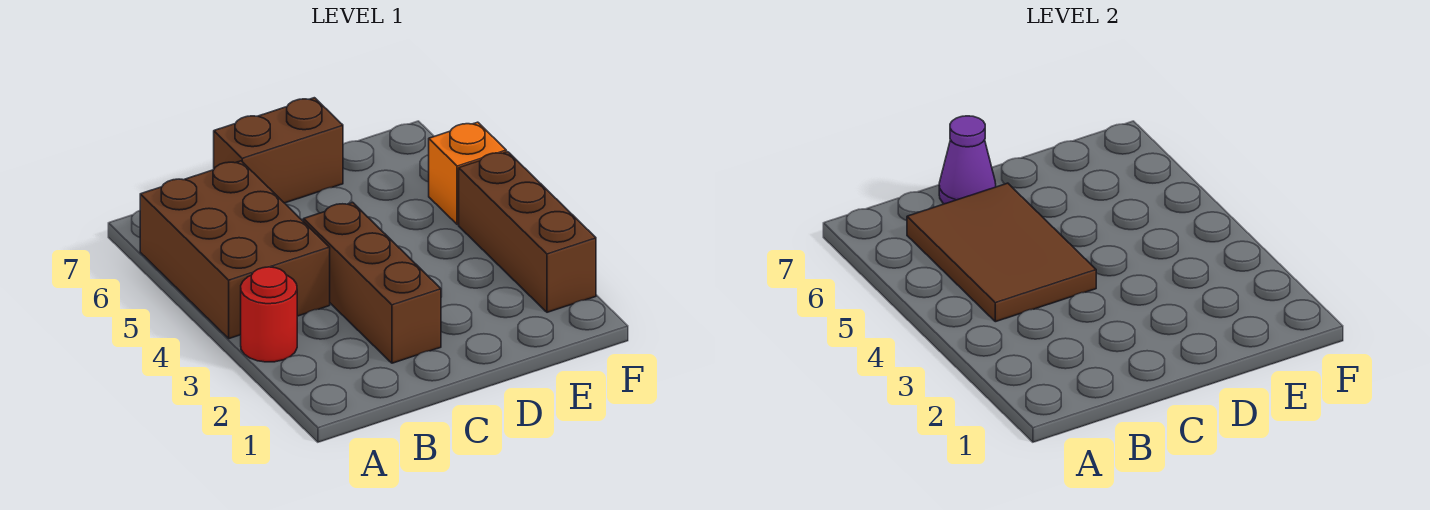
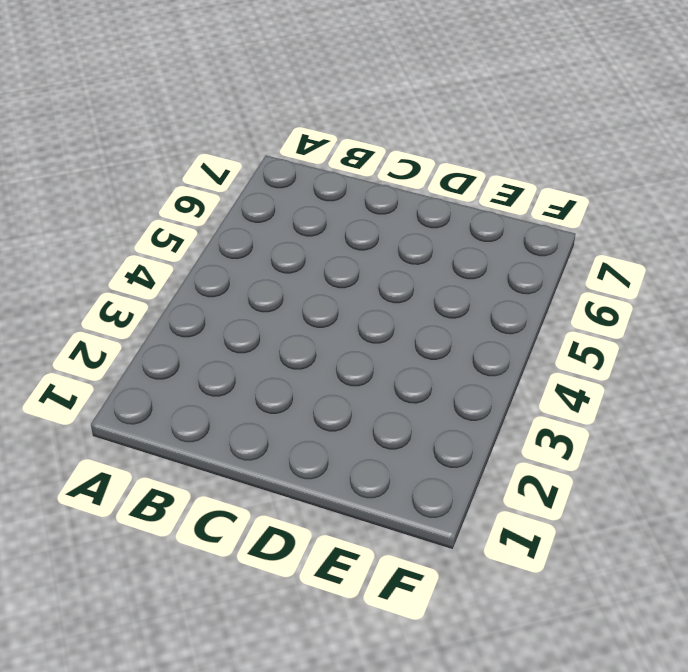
none -> red 1x1 round brick [241,267,297,362]
none -> brown 2x3 brick [140,161,330,339]

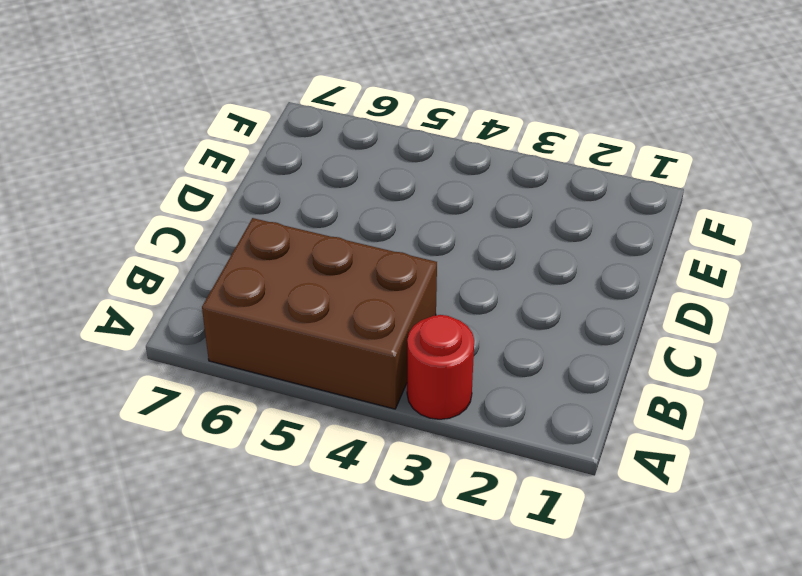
none -> brown 1x3 brick [303,202,441,363]
none -> brown 1x2 brick [214,98,343,203]

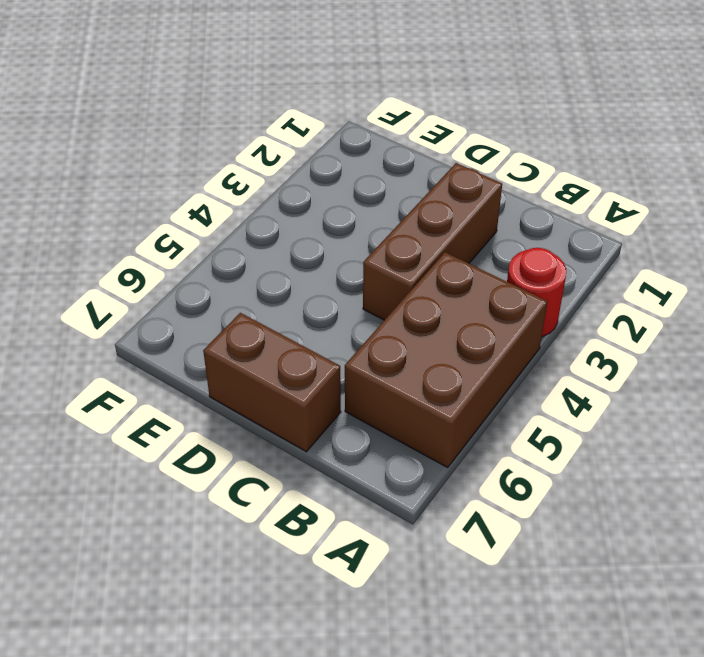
none -> brown 1x3 brick [459,152,596,312]
none -> orange 1x1 brick [429,122,506,225]

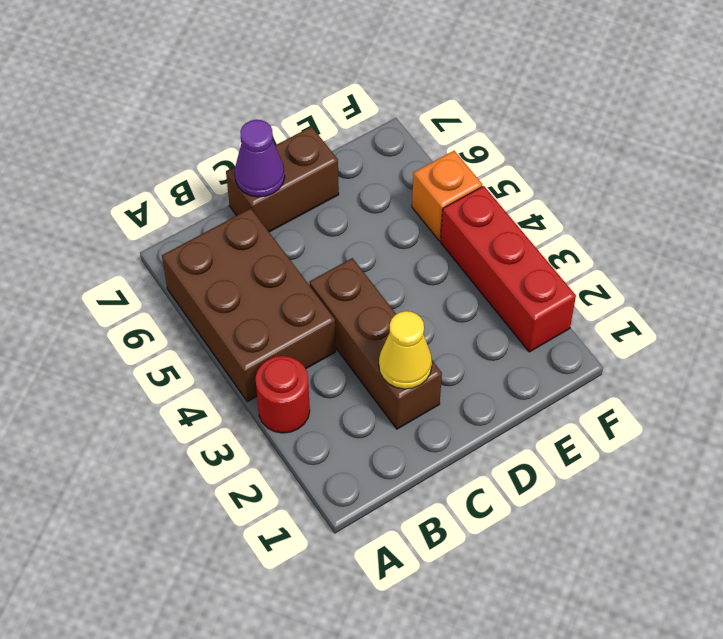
yellow 1x1 cone [379,311,432,389] -> none
red 1x3 brick [441,186,576,352] -> brown 1x3 brick [459,152,596,312]
none -> brown 2x3 tile [907,183,1096,322]

